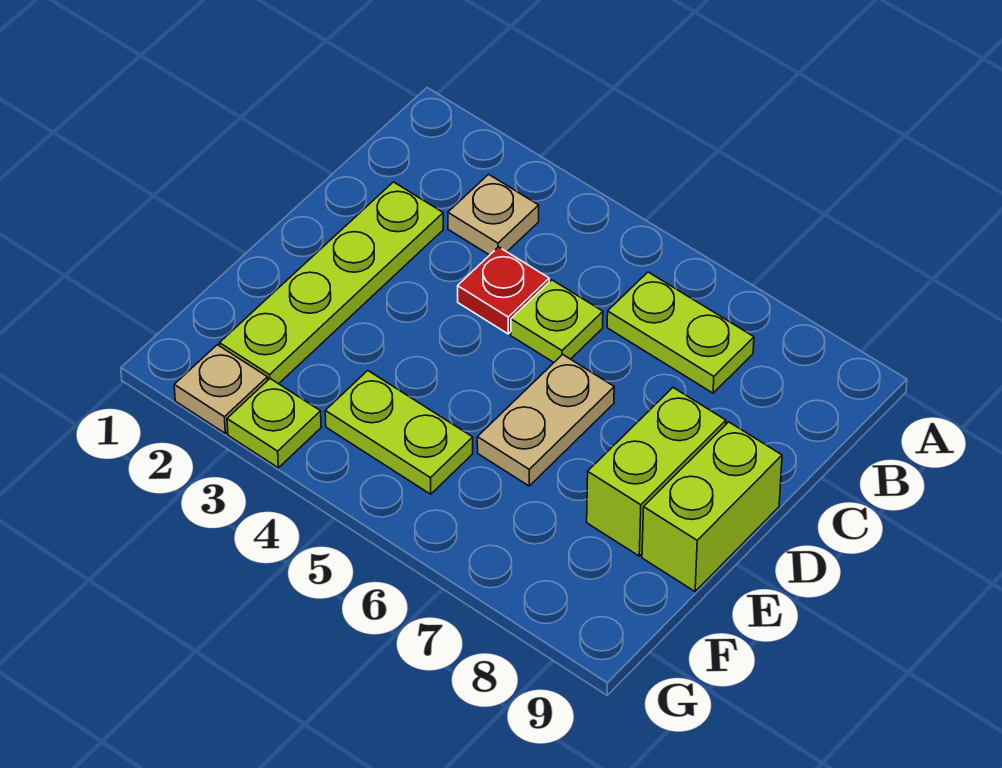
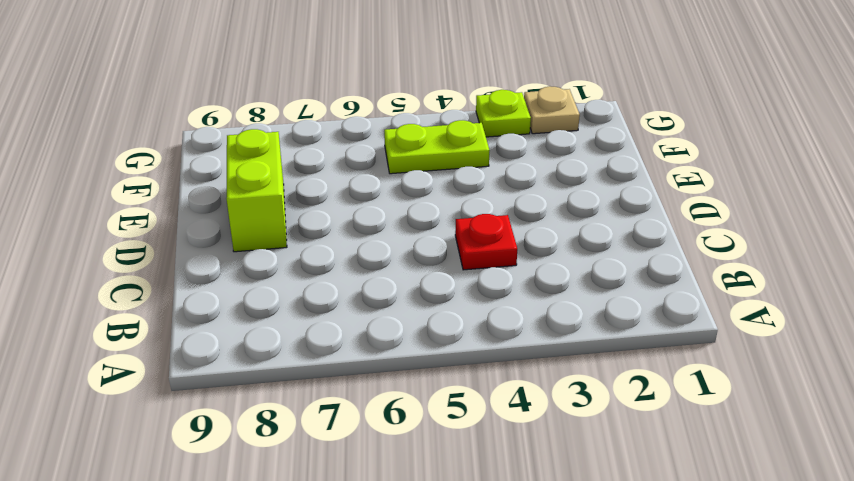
none -> tan 1x1 plate [448,174,539,255]
none -> lime 1x2 plate [607,272,754,393]

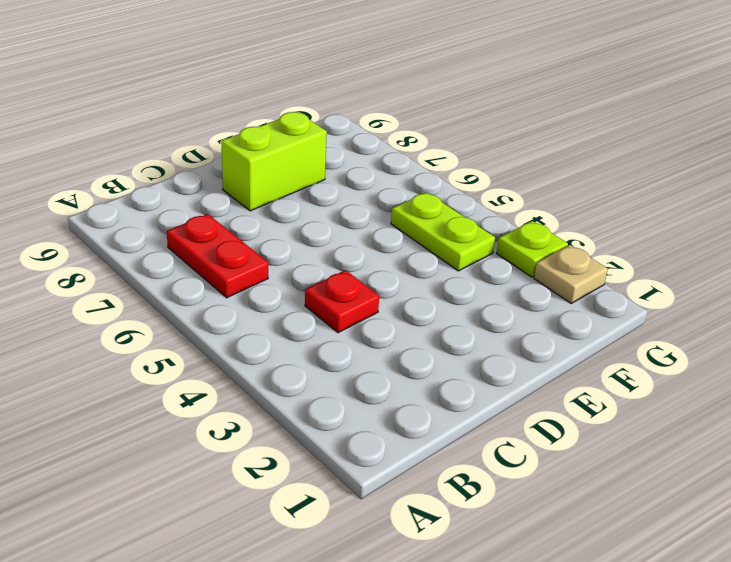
red 1x2 plate [167,214,268,298] -> lime 1x2 plate [607,272,754,393]
none -> tan 1x1 plate [448,174,539,255]
none -> lime 1x4 plate [220,182,443,384]

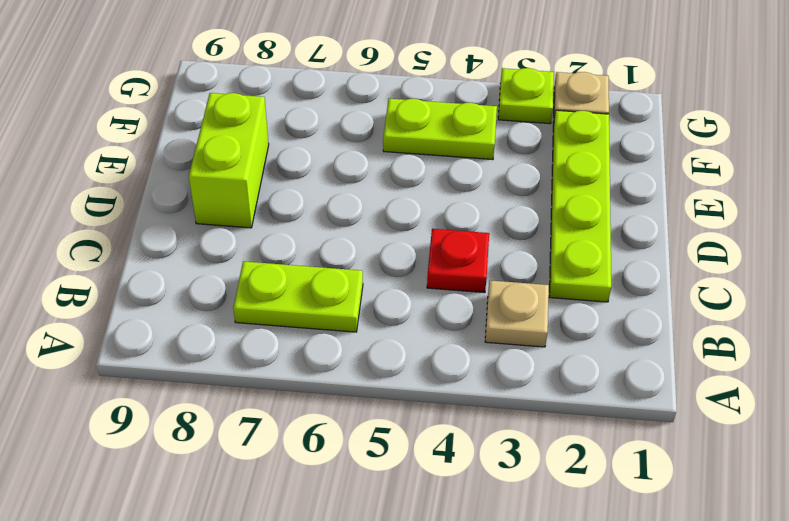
none -> lime 1x1 plate [511,280,603,362]
none -> tan 1x2 plate [477,354,614,486]

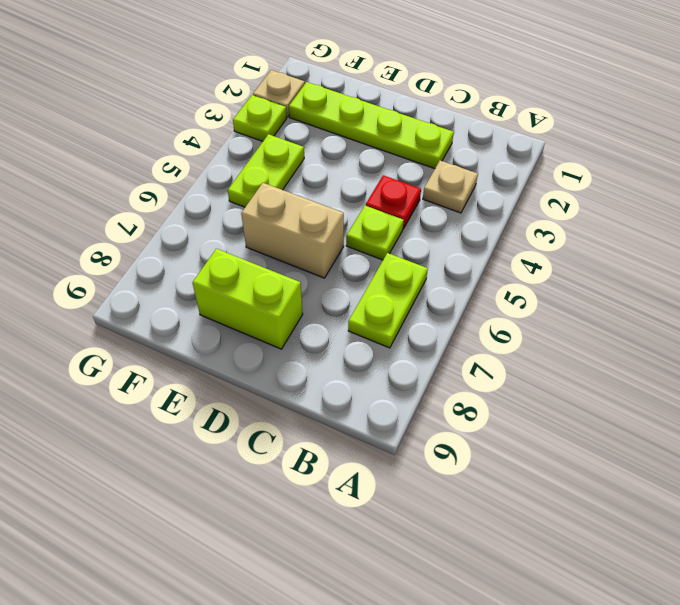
tan 1x2 brick [241,183,344,278] -> tan 1x2 plate [477,354,614,486]
none -> lime 1x2 brick [642,422,782,591]

